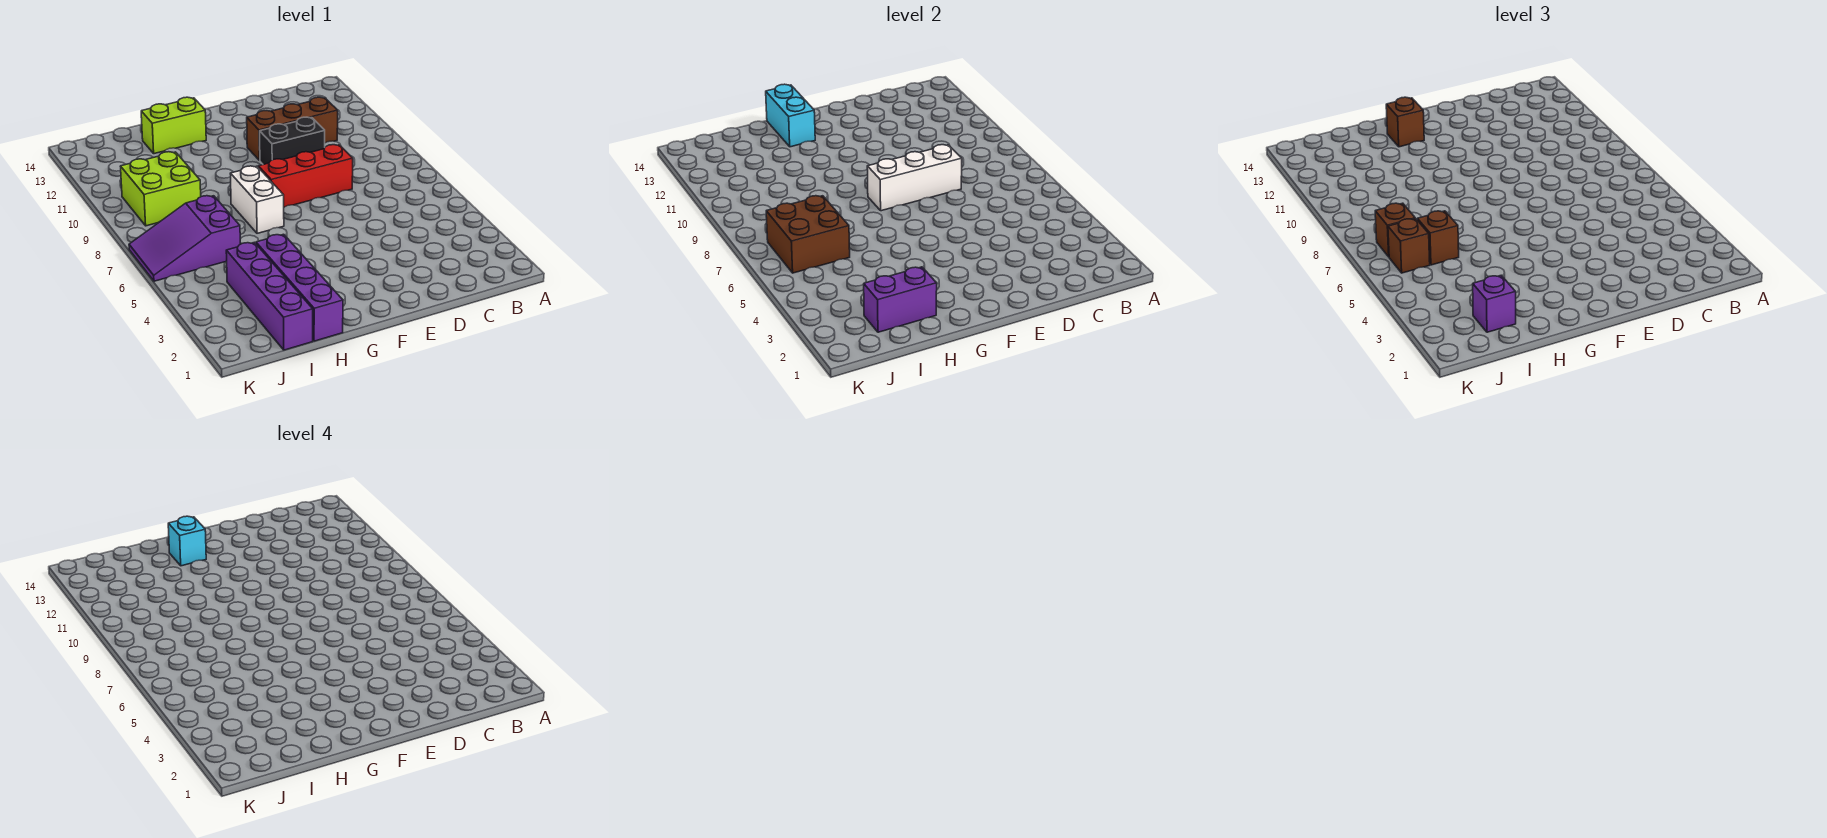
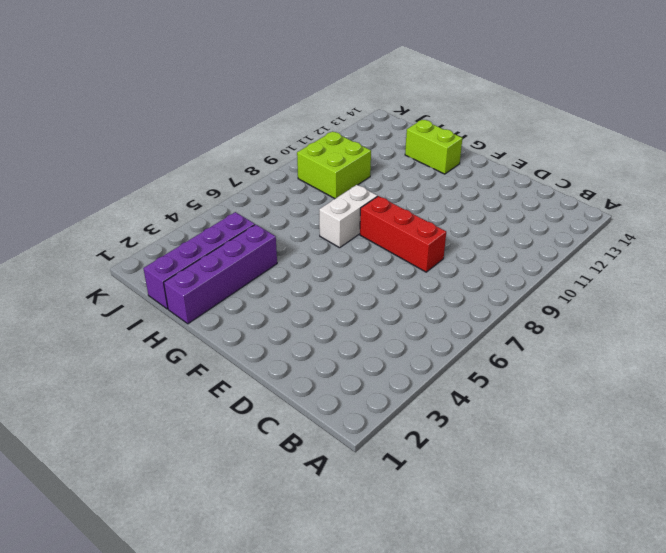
none -> brown 1x3 brick [247,97,338,160]
none -> black 1x2 brick [260,117,325,165]
none -> purple 2x3 slope [129,196,240,281]

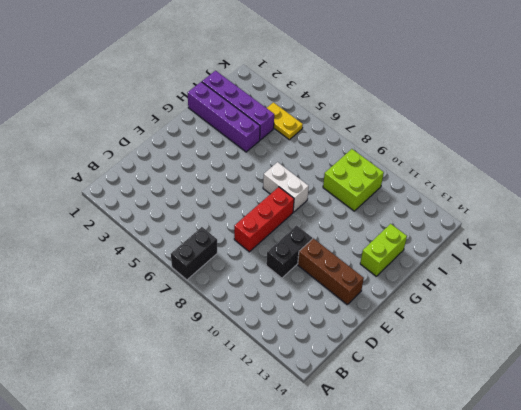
black 1x2 brick [171,227,217,280] -> none
brown 1x3 brick [298,238,364,304] -> brown 1x3 brick turned to [247,97,338,160]
yellow 1x2 plate [267,103,303,140] -> none
none -> purple 2x3 slope [129,196,240,281]
none -> white 1x3 brick [867,145,962,211]
none -> cyan 1x2 brick [766,84,815,147]

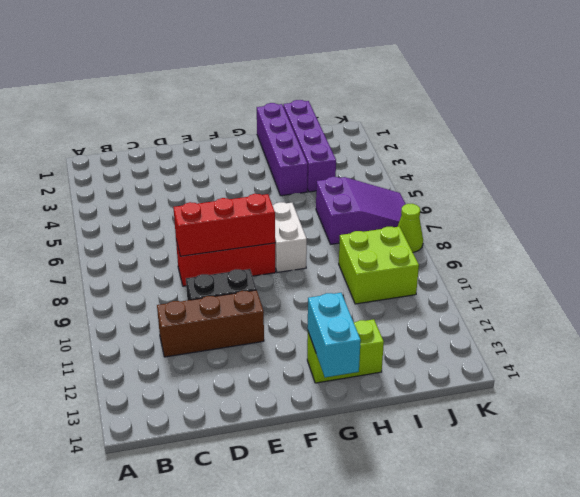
red 1x3 brick [173,194,275,256] -> white 1x3 brick [867,145,962,211]
lime 1x1 cone [398,204,423,252] -> none
none -> purple 1x2 brick [864,267,937,332]
none -> brown 2x2 brick [766,196,850,273]
none -> brown 1x1 brick [1386,97,1424,147]

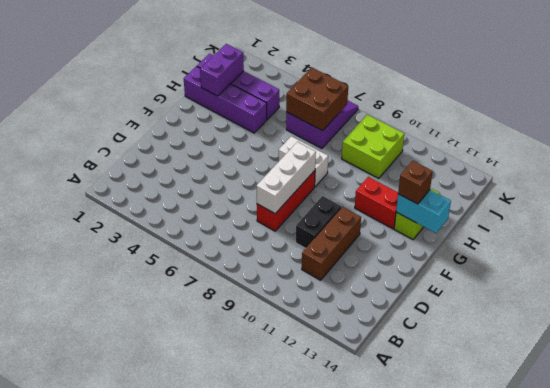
red 1x2 brick [355,177,398,229] -> none
none -> purple 1x1 brick [1473,275,1516,332]
none -> brown 1x1 brick [1417,211,1459,265]
none -> brown 1x1 brick [1388,219,1430,273]

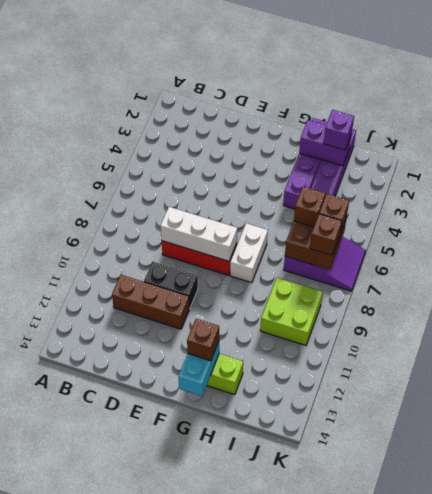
none -> cyan 1x1 brick [168,516,206,566]

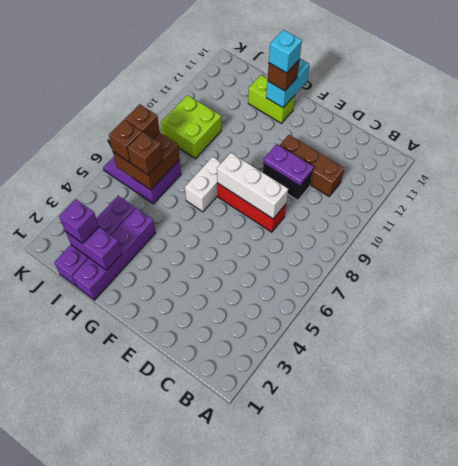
purple 1x2 plate [263,144,313,186] -> none

